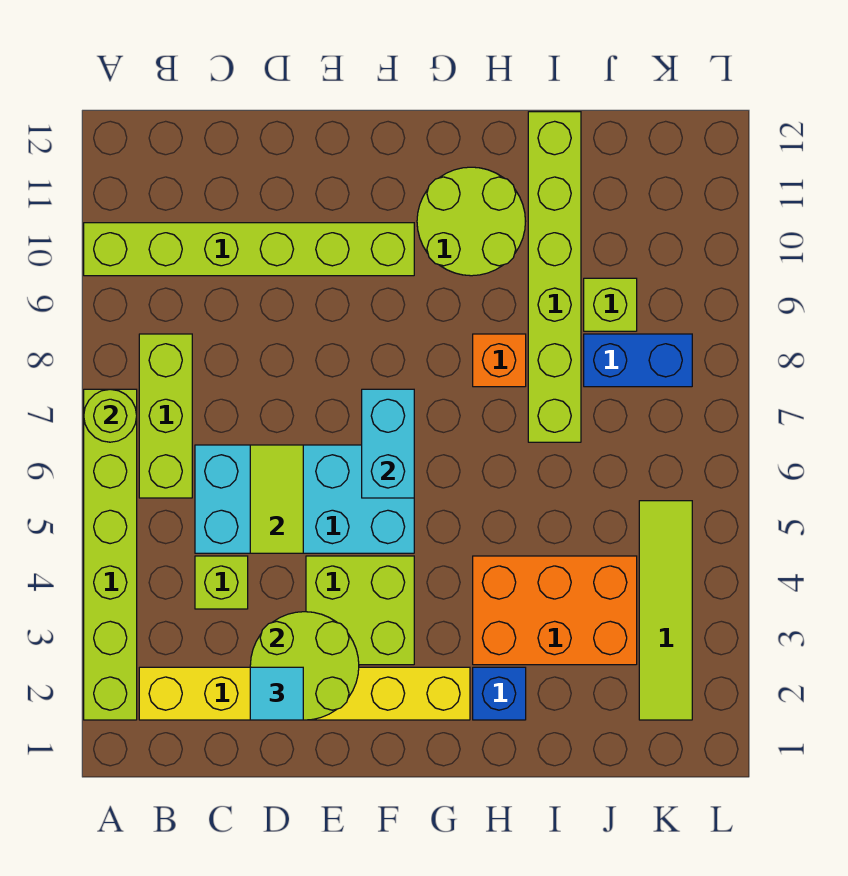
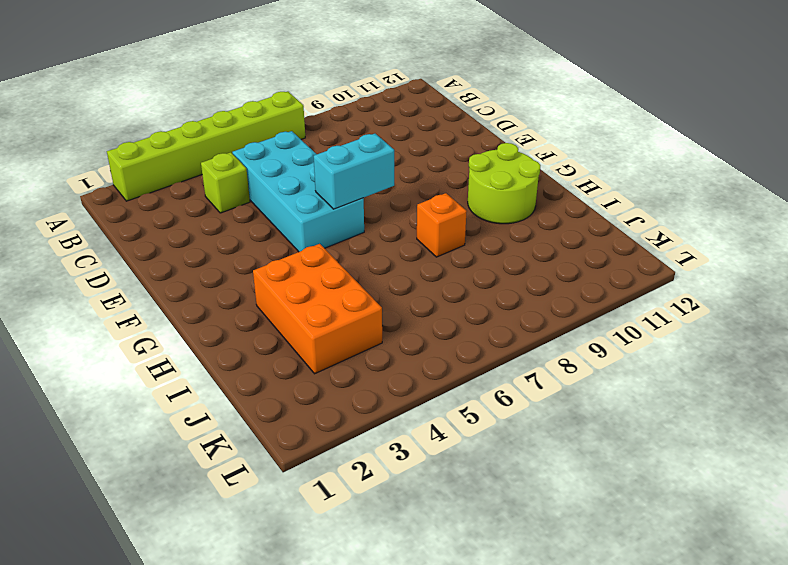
none -> lime 1x6 brick [84,223,414,276]
none -> yellow 1x6 brick [139,667,470,720]
none -> lime 1x3 brick [139,334,192,498]

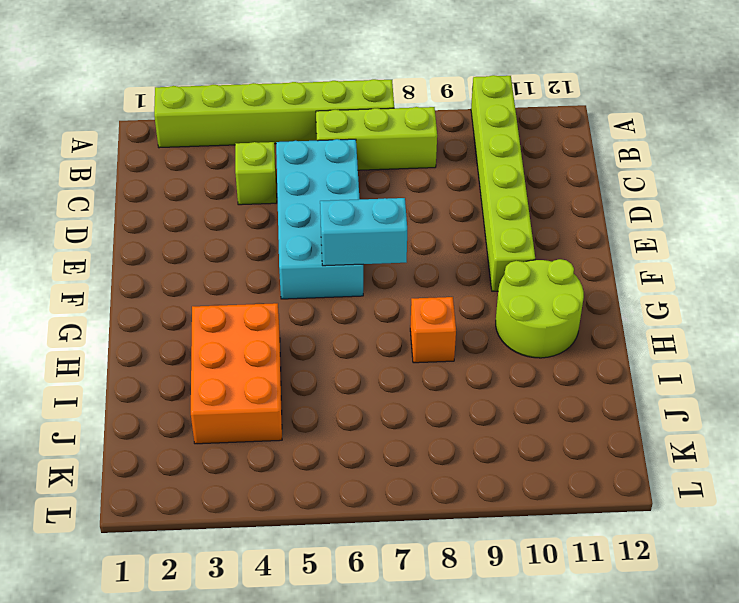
none -> yellow 1x6 brick [139,667,470,720]
none -> lime 2x2 brick [306,556,414,665]
none -> blue 1x1 brick [473,667,526,720]

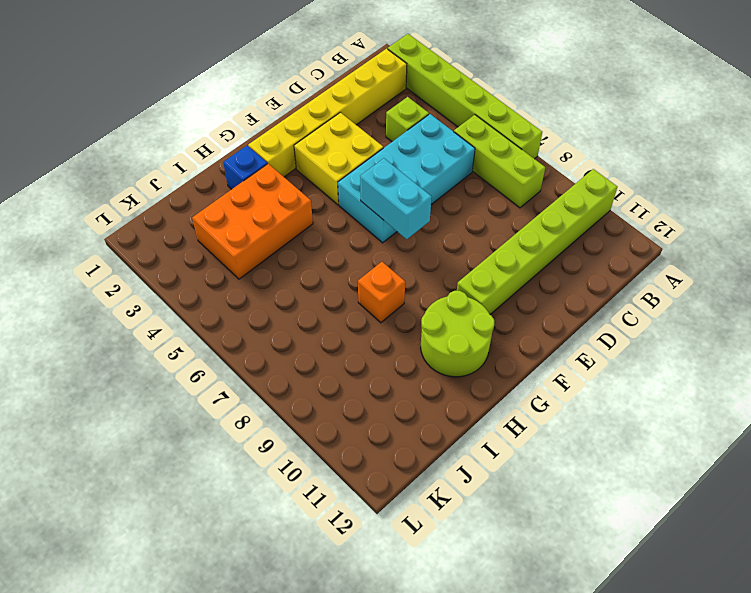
yellow 2x2 brick [294,112,383,205] -> lime 2x2 brick [306,556,414,665]
none -> lime 1x6 brick [528,112,581,442]
none -> blue 1x2 brick [584,334,692,387]
none -> lime 1x1 brick [584,278,637,331]

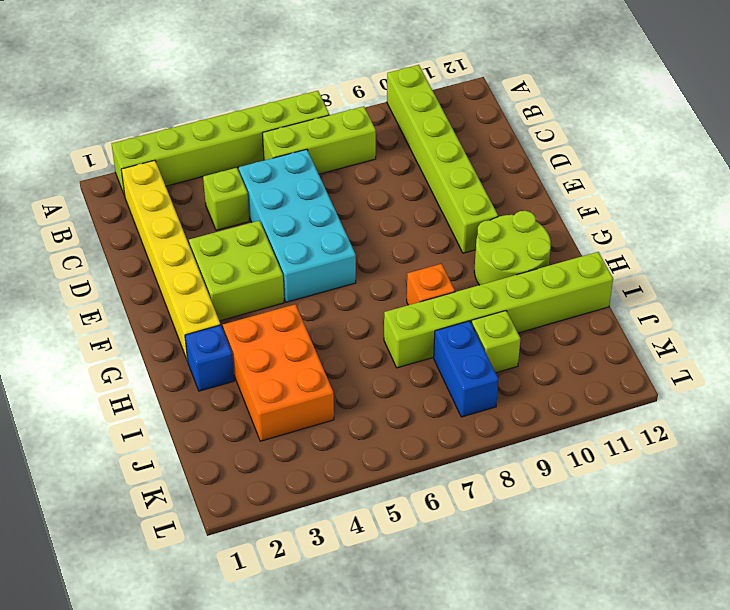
none -> lime 1x4 tile [639,501,692,720]
none -> lime 1x1 round brick [84,389,137,442]
none -> lime 2x2 round brick [250,612,359,720]

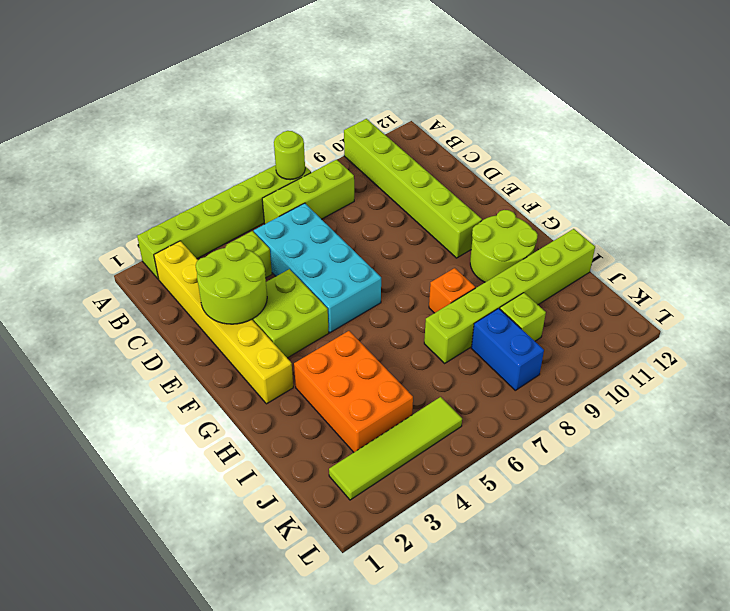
none -> blue 1x1 brick [473,667,526,720]
none -> lime 1x2 tile [250,445,303,553]
none -> cyan 1x2 brick [362,389,414,498]

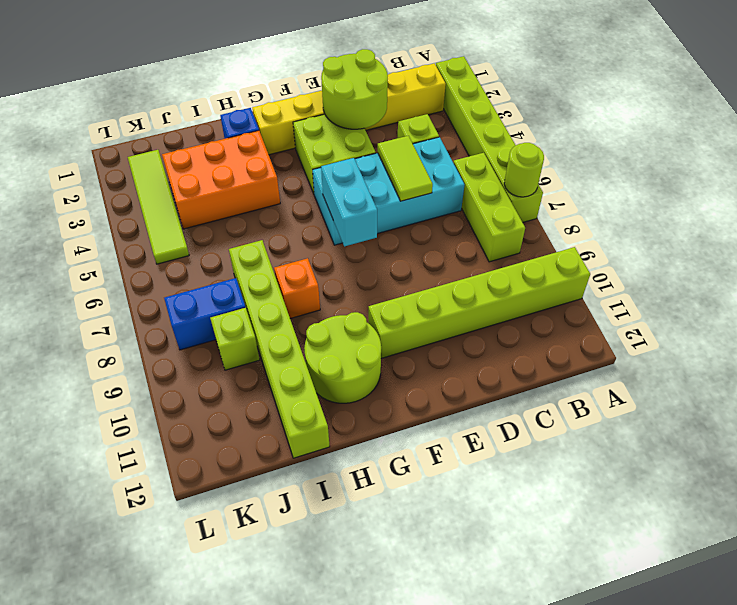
none -> cyan 1x1 tile [250,667,303,720]

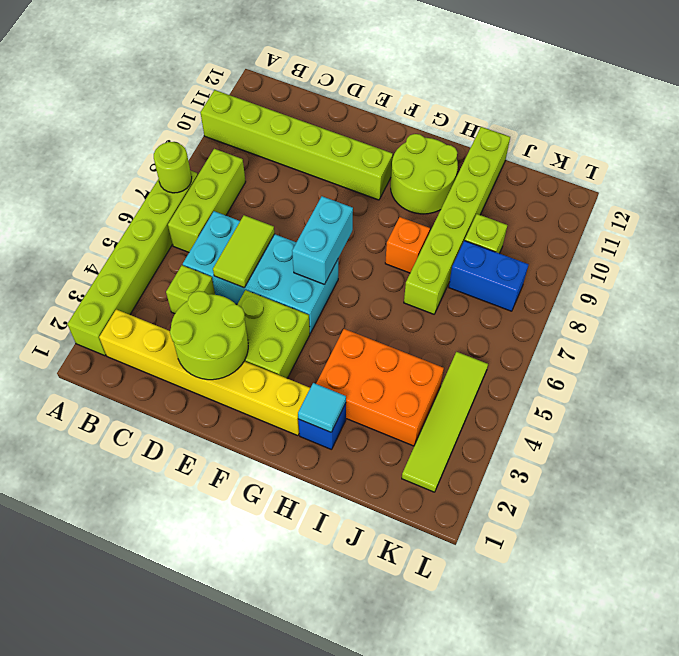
cyan 1x1 tile [298,383,346,432] -> cyan 1x1 tile moved to [250,667,303,720]

